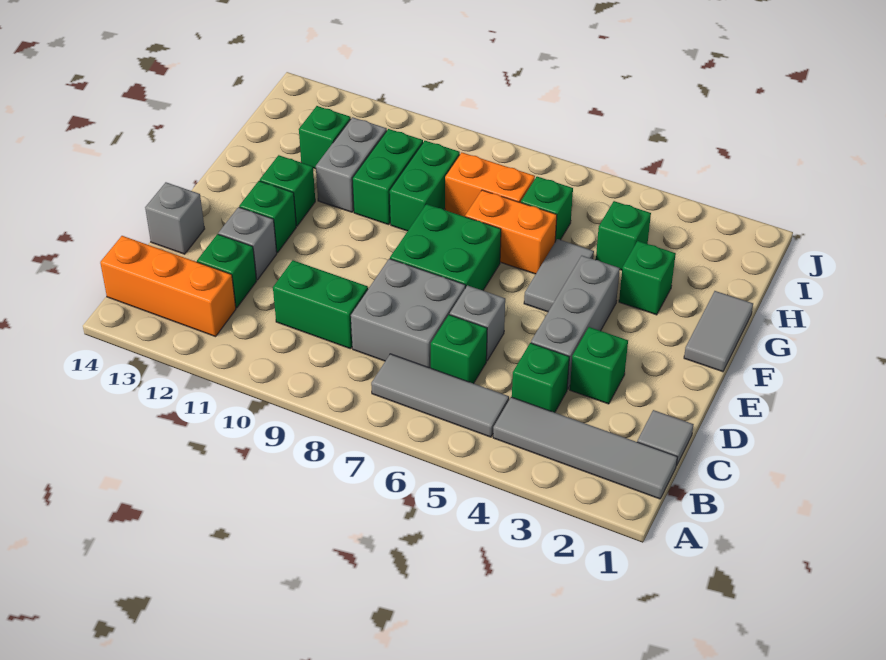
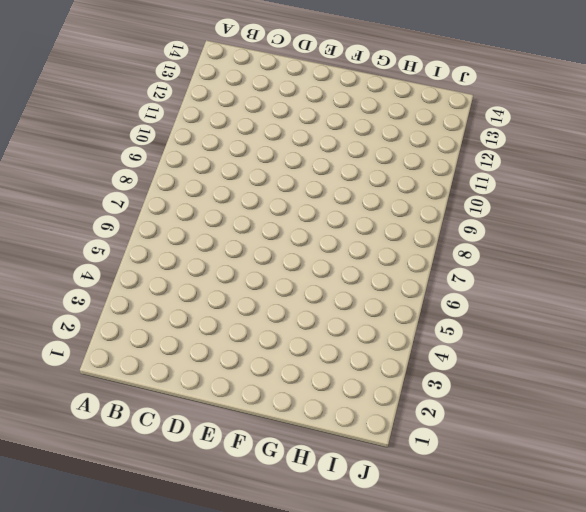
none -> grey 1x4 tile [493,397,677,499]
none -> grey 1x3 tile [371,354,509,437]
none -> orange 1x3 brick [100,236,236,337]

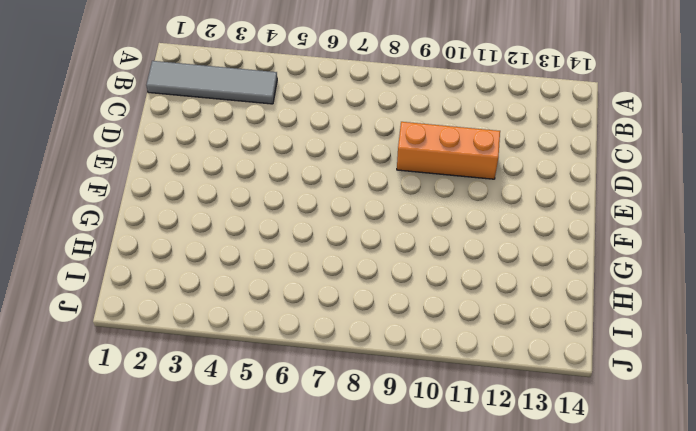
orange 1x3 brick [397,122,500,179] -> orange 1x3 brick moved to [100,236,236,337]
none -> grey 1x3 tile [371,354,509,437]
none -> grey 1x1 tile [637,410,694,466]
none -> green 1x1 brick [512,343,569,413]

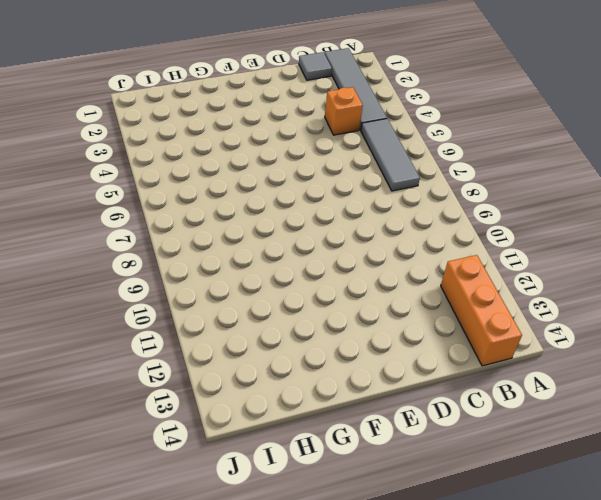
orange 1x1 brick [325,87,363,135] -> green 1x1 brick [512,343,569,413]
none -> green 1x1 brick [431,315,487,384]
none -> grey 2x2 brick [351,259,465,368]
none -> green 1x2 brick [273,260,368,349]

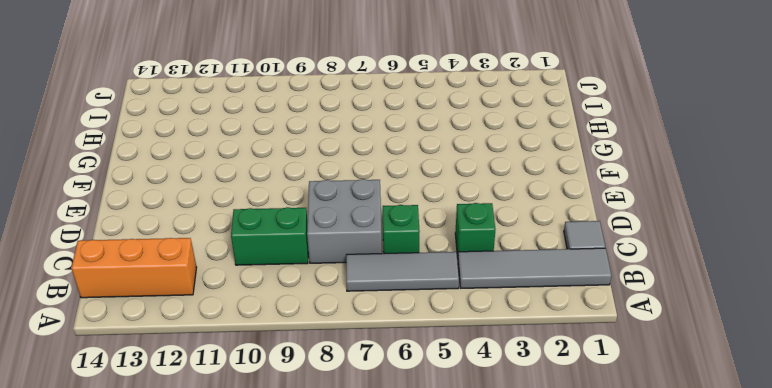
none -> green 1x1 brick [197,234,256,308]
none -> green 1x1 brick [570,327,628,404]
none -> grey 1x3 brick [531,256,620,389]

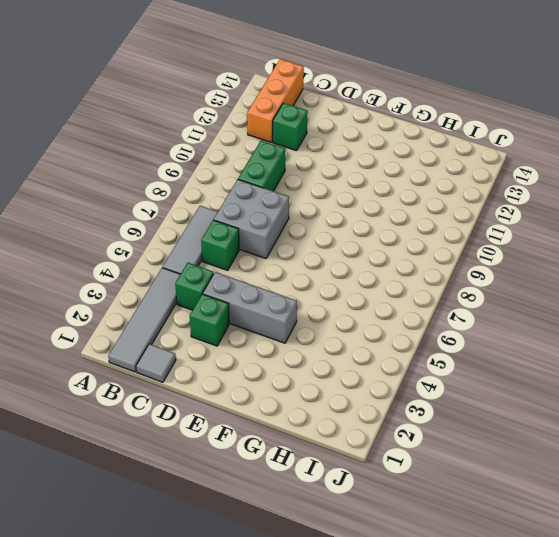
none -> grey 1x1 brick [450,285,505,361]
none -> grey 1x1 brick [218,207,277,280]
none -> grey 1x1 brick [145,182,205,254]

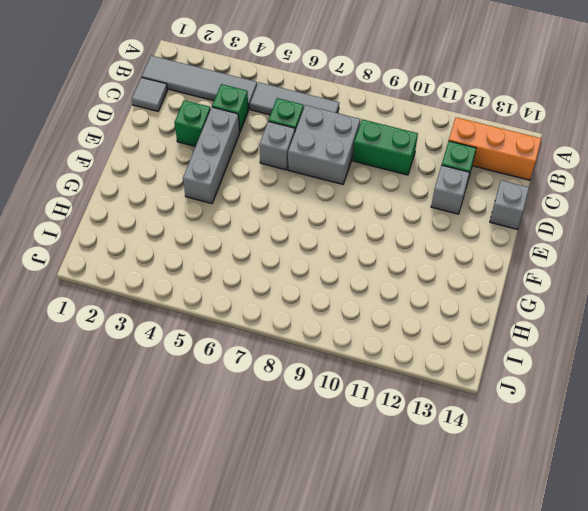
none -> green 2x2 brick [390,204,501,290]
none -> green 1x1 brick [239,181,296,253]
none -> grey 1x2 tile [684,291,753,372]

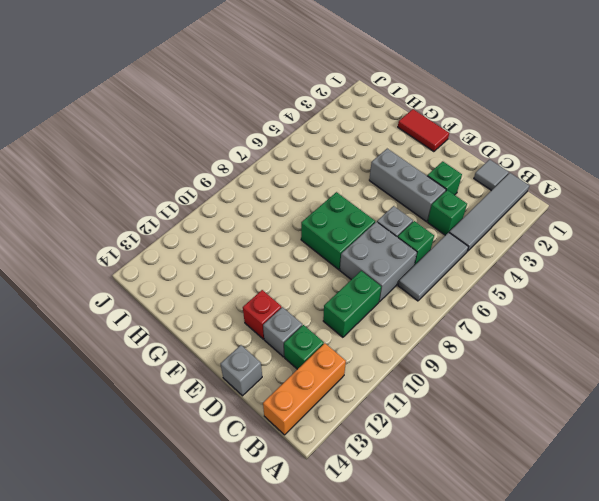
red 1x1 brick [243,290,282,339] -> green 1x1 brick [239,181,296,253]
red 1x2 tile [398,109,449,152] -> grey 1x2 tile [684,291,753,372]
none -> grey 1x2 tile [524,239,594,312]
none -> green 1x1 brick [260,155,315,226]
none -> green 1x1 brick [619,241,676,315]

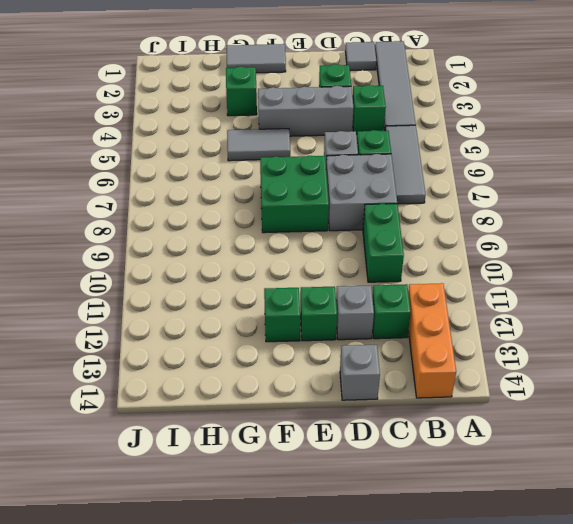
none -> orange 1x2 brick [465,190,557,274]
none -> green 1x2 brick [390,141,460,231]
none -> green 1x2 brick [352,129,423,225]

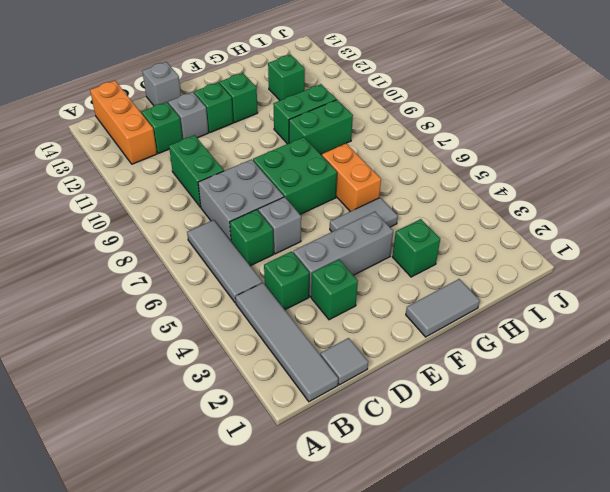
none -> grey 1x2 brick [316,117,387,212]
none -> green 1x1 brick [596,201,651,270]
none -> green 1x1 brick [521,177,573,241]

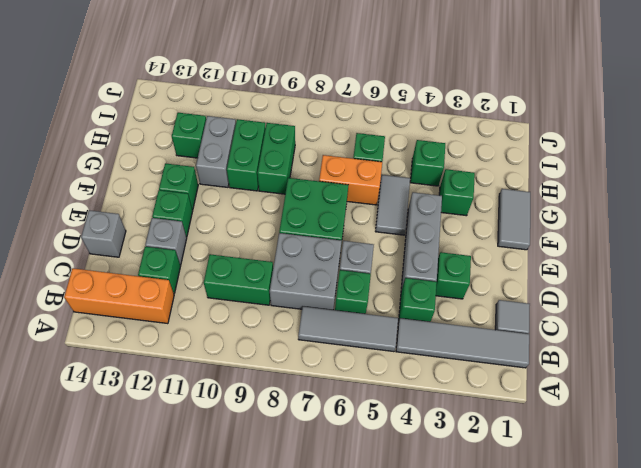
none -> orange 1x2 brick [445,152,535,217]

